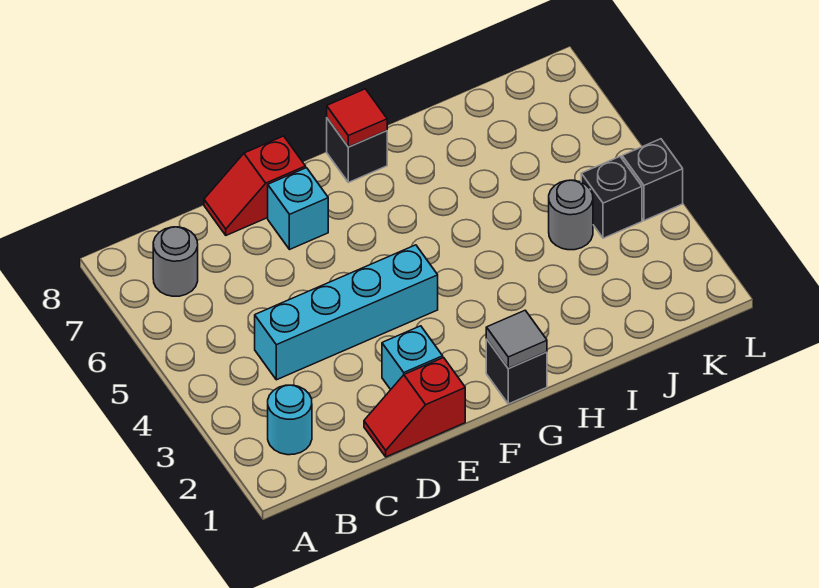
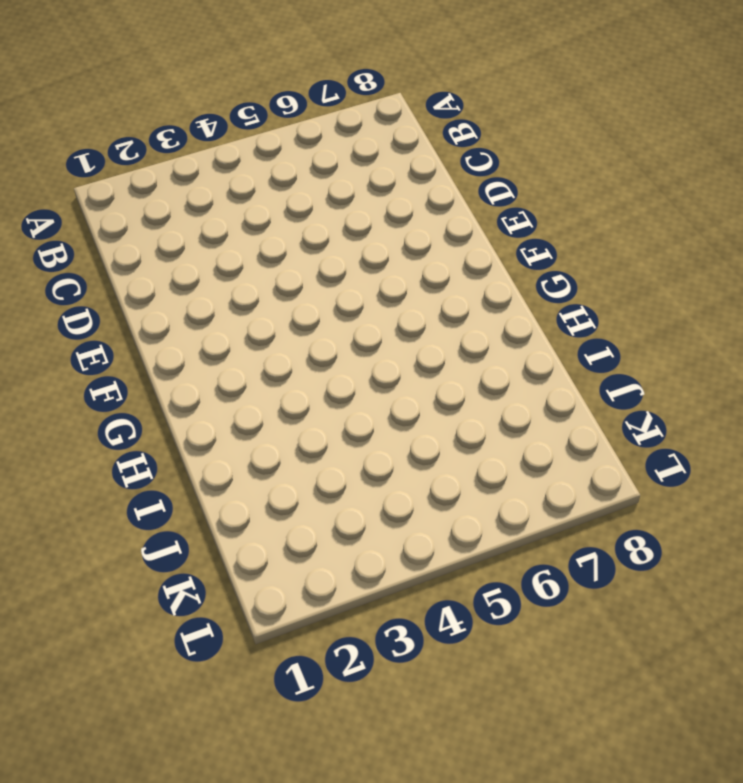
none -> cyan 1x1 round brick [268,385,312,455]
none -> grey 1x1 round brick [153,227,198,296]
none -> cyan 1x4 brick [255,245,438,380]

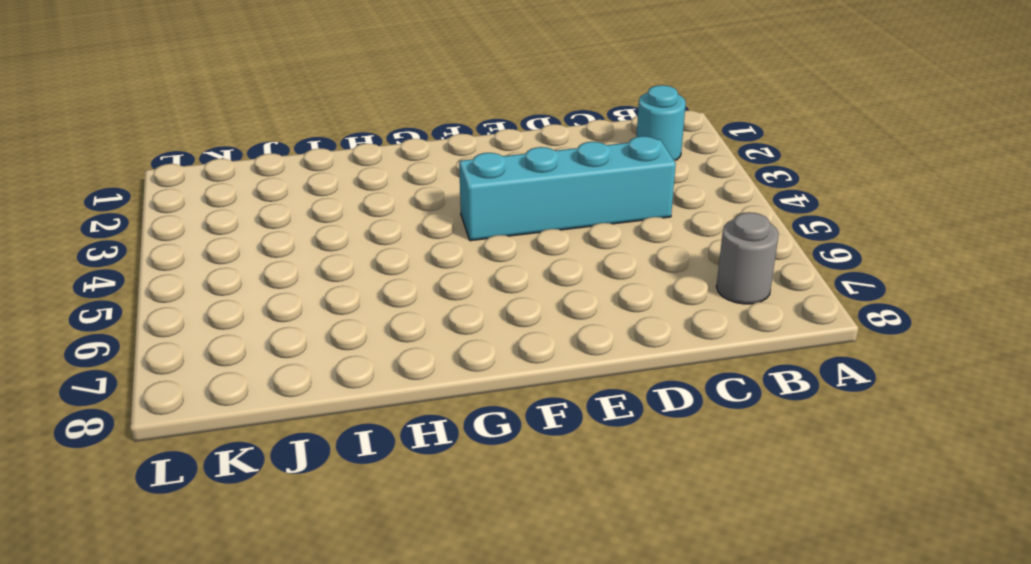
none -> red 1x2 slope [364,358,465,457]
none -> red 1x2 slope [204,136,306,235]
none -> cyan 1x1 brick [382,326,443,390]

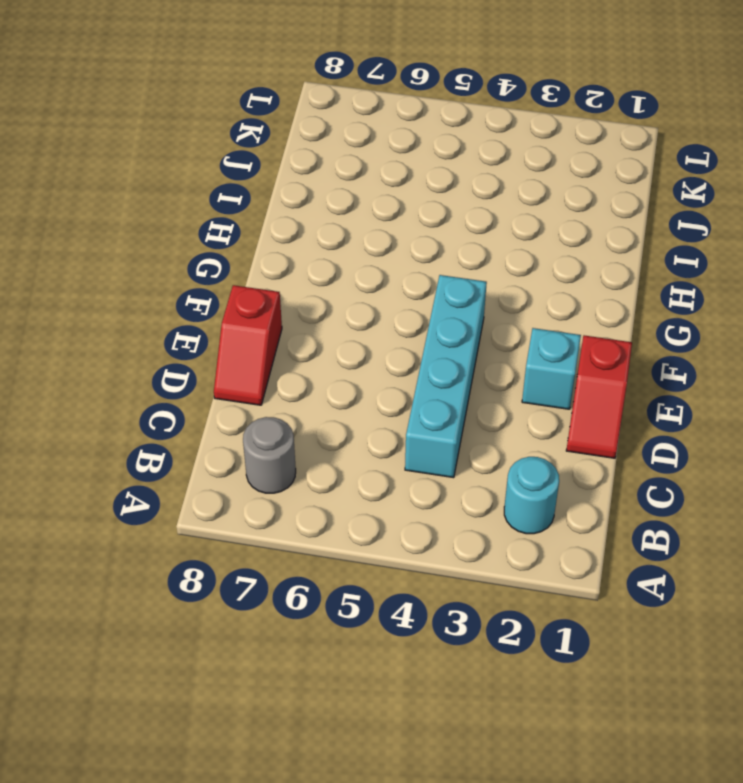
none -> cyan 1x1 brick [268,168,328,250]
none -> black 1x1 brick [486,339,547,404]
none -> black 1x1 brick [327,118,387,182]

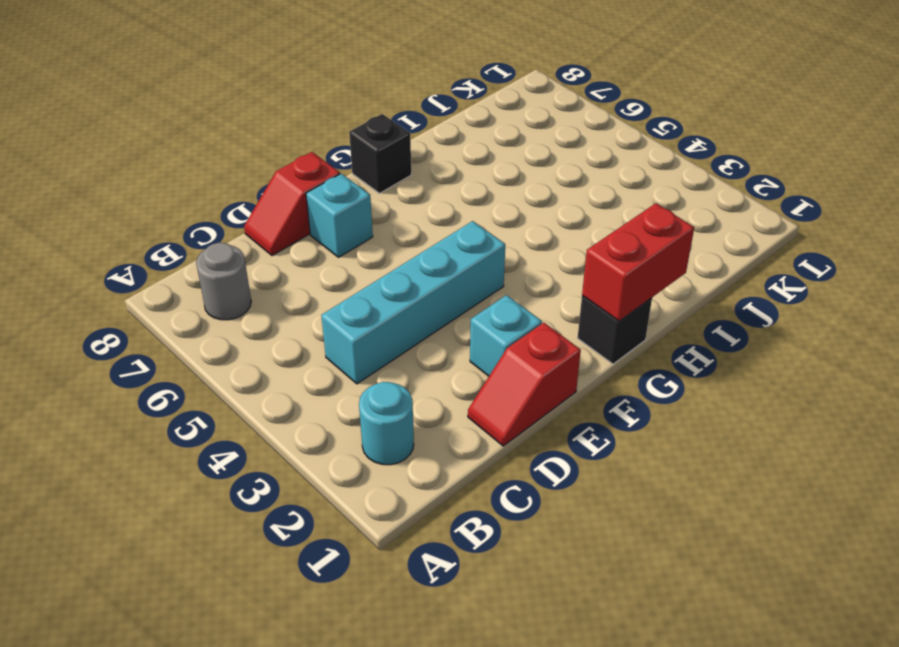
red 1x2 brick [582,203,694,321] -> grey 1x1 tile [486,310,547,368]
none -> grey 1x1 round brick [549,180,593,250]
none -> black 1x1 brick [581,157,642,238]
none -> black 1x1 brick [622,139,683,221]

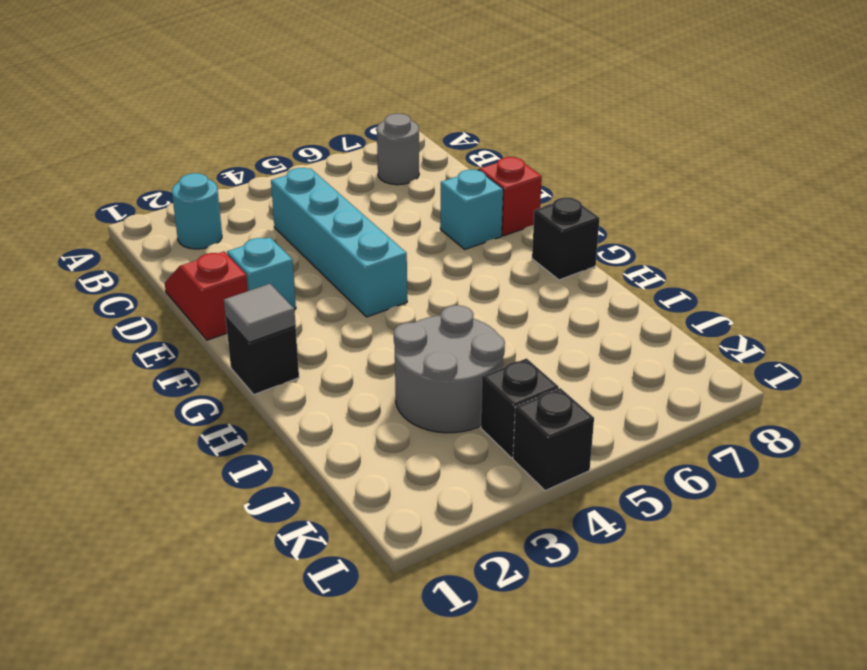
grey 2x2 round brick [394,305,505,433] -> grey 1x1 round brick [549,180,593,250]
none -> red 1x1 tile [327,89,387,147]

